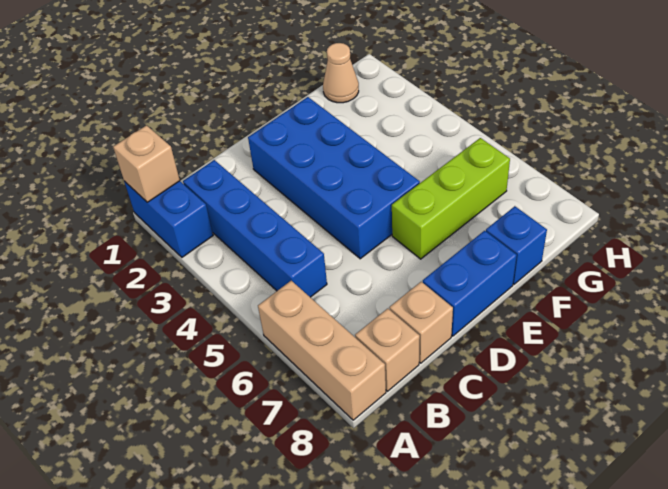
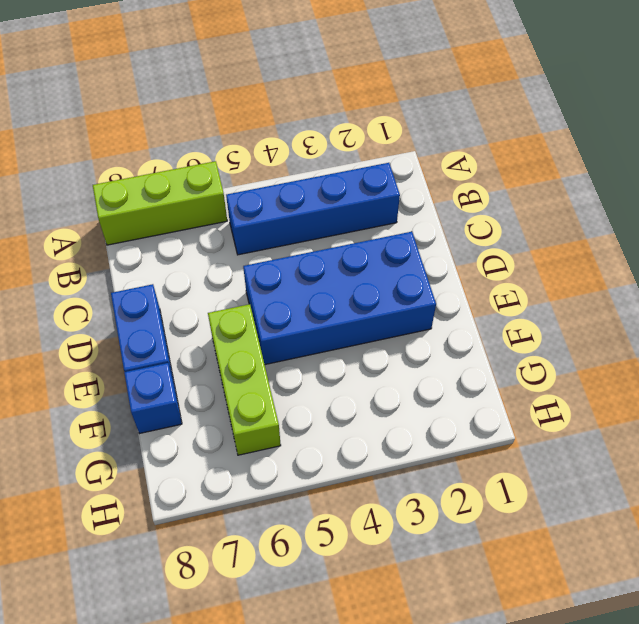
lime 1x3 brick [93,161,227,245] -> tan 1x3 brick [258,281,386,420]
none -> blue 1x2 brick [124,181,213,257]
none -> tan 1x1 brick [355,309,420,391]

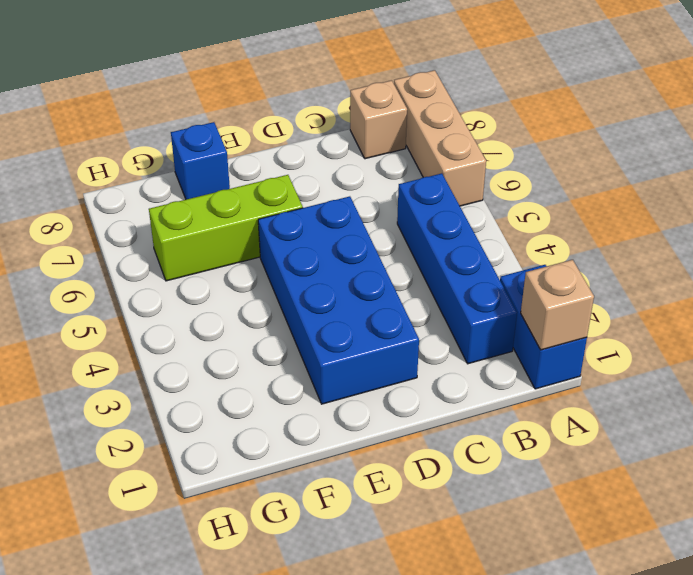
none -> tan 1x1 brick [389,282,453,363]
none -> blue 1x2 brick [423,231,517,336]

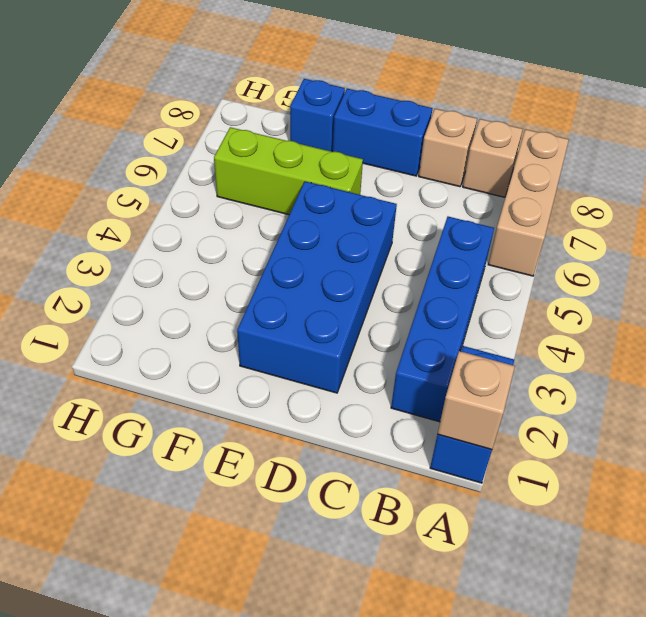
none -> tan 1x1 cone [323,43,359,103]

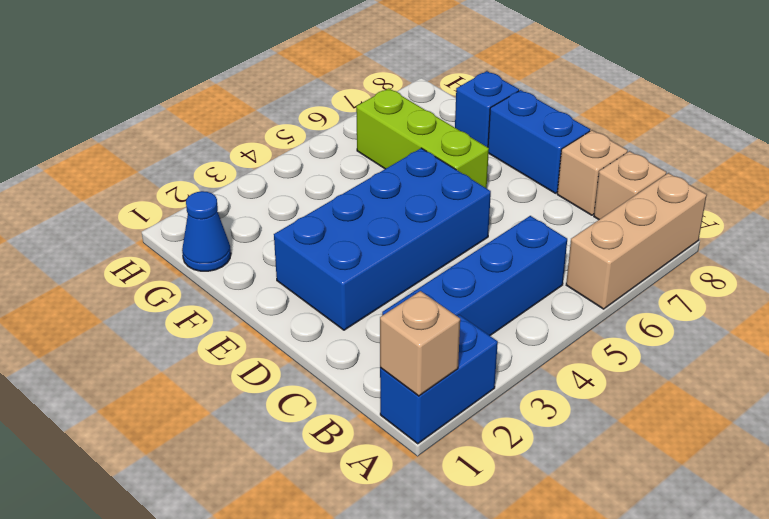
blue 1x1 cone [182,191,231,271] -> tan 1x1 cone [323,43,359,103]

